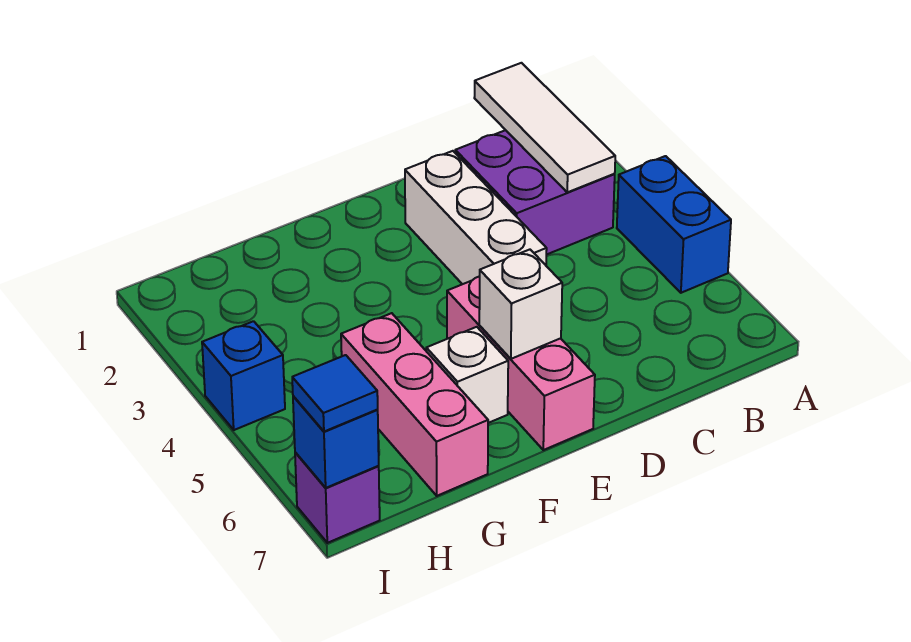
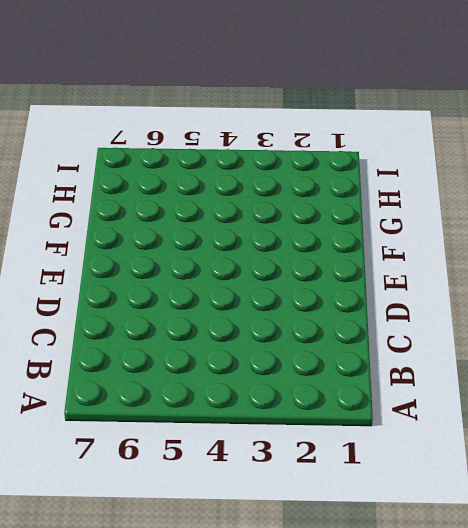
none -> blue 1x2 brick [617,156,731,293]
none -> purple 2x2 brick [455,130,615,255]
none -> white 1x3 brick [405,151,547,284]

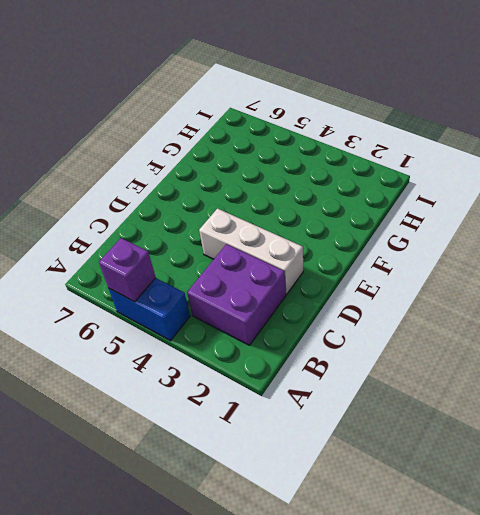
purple 1x1 brick [99,238,156,302] -> purple 1x1 brick moved to [295,452,380,543]
none -> pink 1x3 brick [447,276,595,450]
none -> white 1x1 brick [426,327,508,423]
none -> pink 1x3 brick [341,313,488,496]

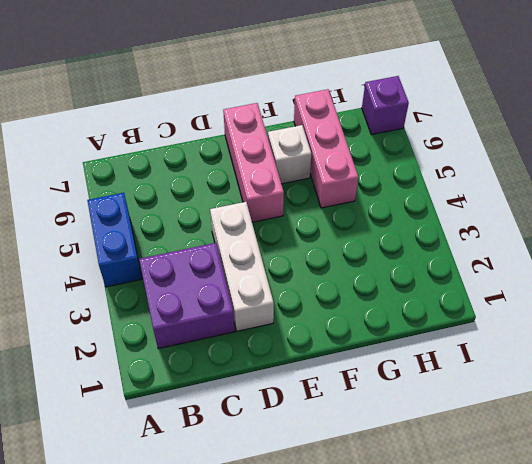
none -> blue 1x1 brick [202,321,285,430]
none -> white 1x3 tile [474,63,615,192]
none -> white 1x1 brick [479,250,562,359]

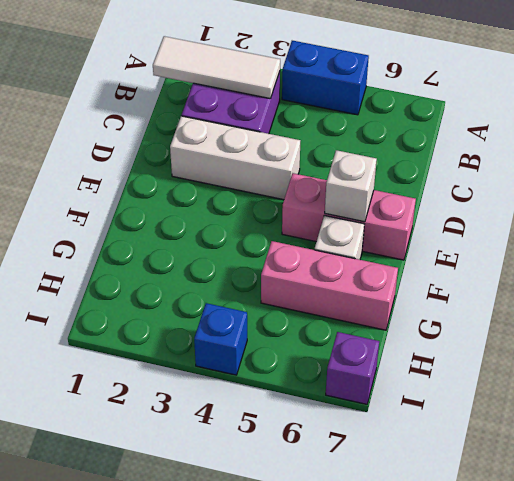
none -> blue 1x1 brick [293,396,379,488]
none -> blue 1x1 tile [292,355,378,432]

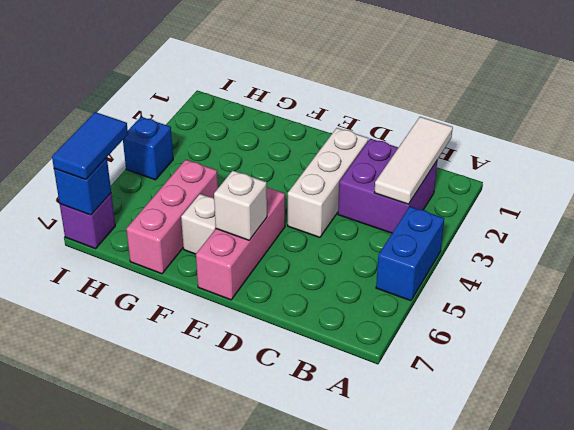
blue 1x2 tile [52,112,128,180] -> blue 1x1 tile [292,355,378,432]

